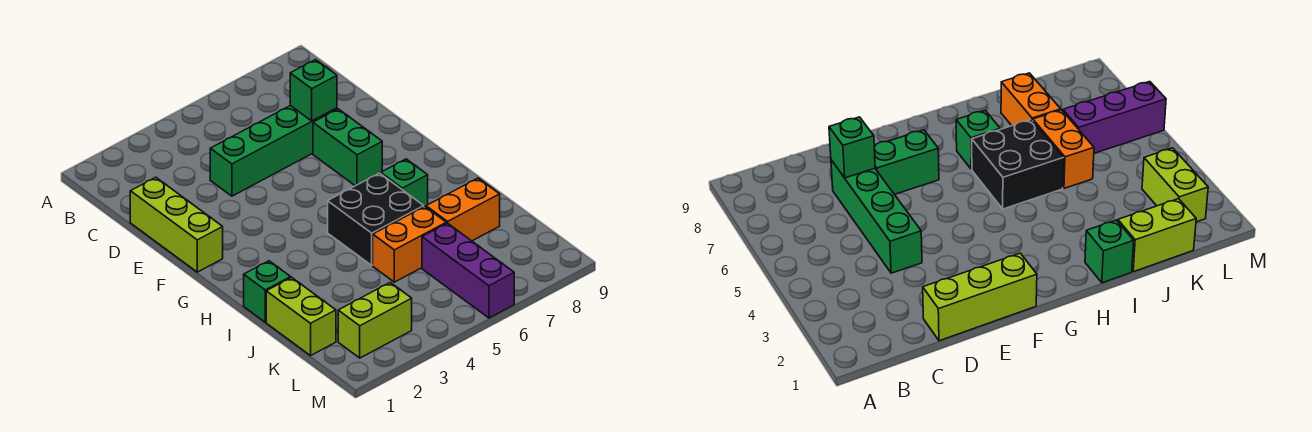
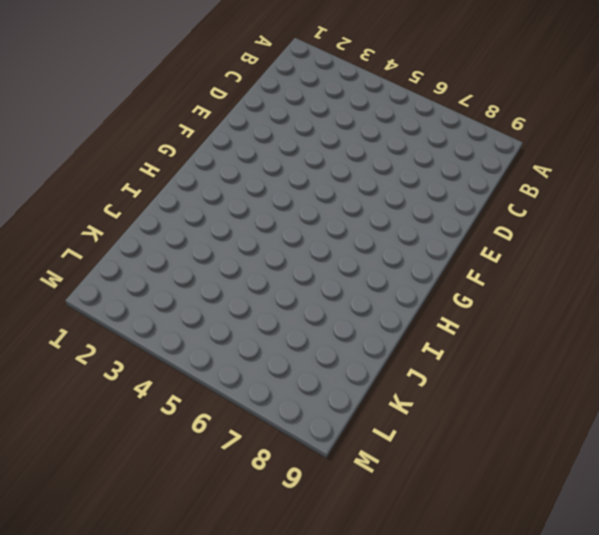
none -> lime 1x3 brick [130,177,223,272]
none -> green 1x4 brick [210,105,337,196]
none -> green 1x2 brick [313,109,382,186]

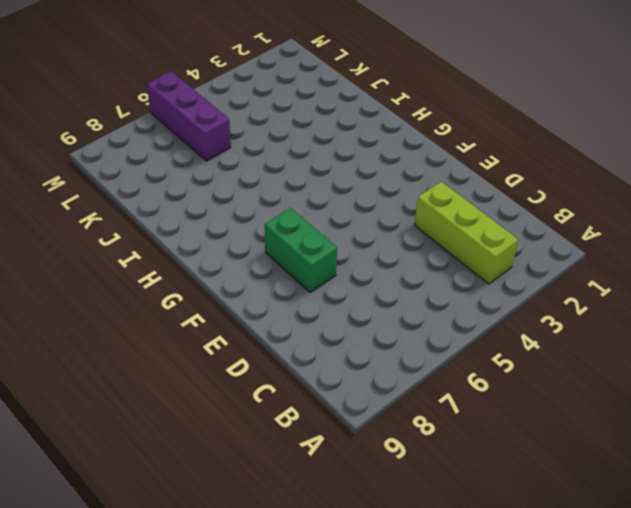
lime 1x3 brick [414,181,518,284] -> lime 1x3 brick moved to [130,177,223,272]
none -> green 1x4 brick [210,105,337,196]
none -> black 2x2 brick [328,173,424,265]
none -> green 1x1 brick [381,159,428,207]

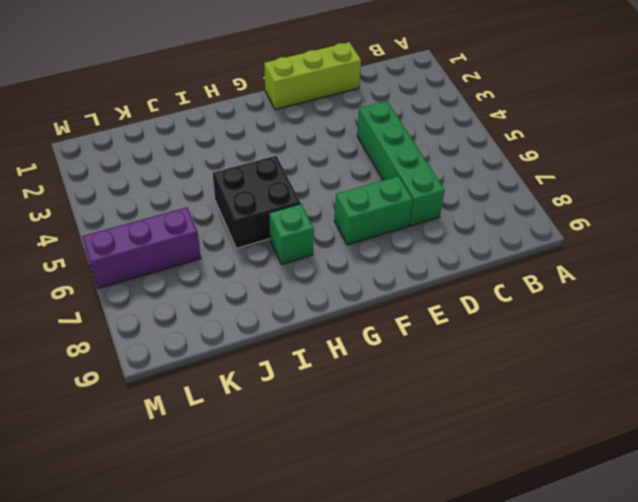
none -> green 1x1 brick [244,261,291,322]
none -> lime 1x2 brick [266,277,336,356]
none -> orange 1x2 brick [373,207,446,282]

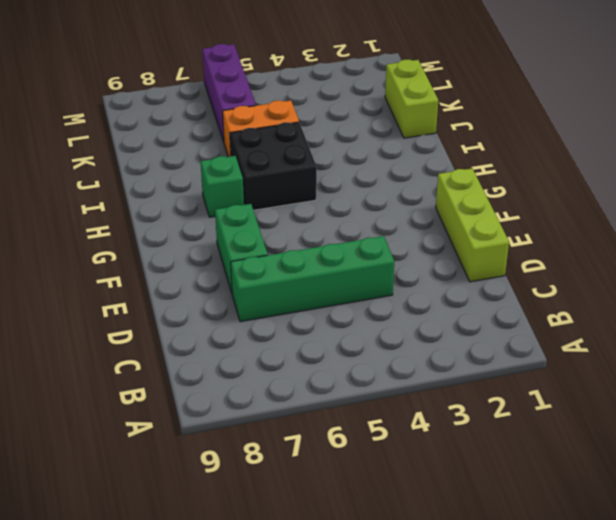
none -> green 1x1 brick [244,261,291,322]
none -> orange 1x2 brick [426,178,500,241]
none -> lime 1x2 brick [338,283,412,358]

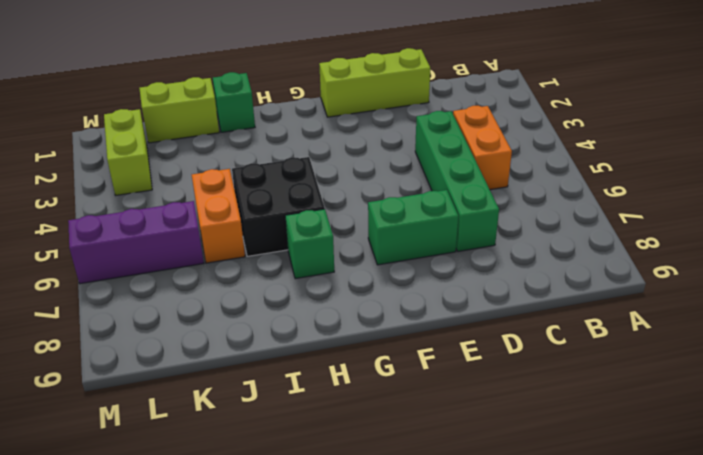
orange 1x2 brick [453,106,512,190] -> orange 1x2 brick moved to [426,178,500,241]
none -> green 1x1 brick [290,60,337,121]

